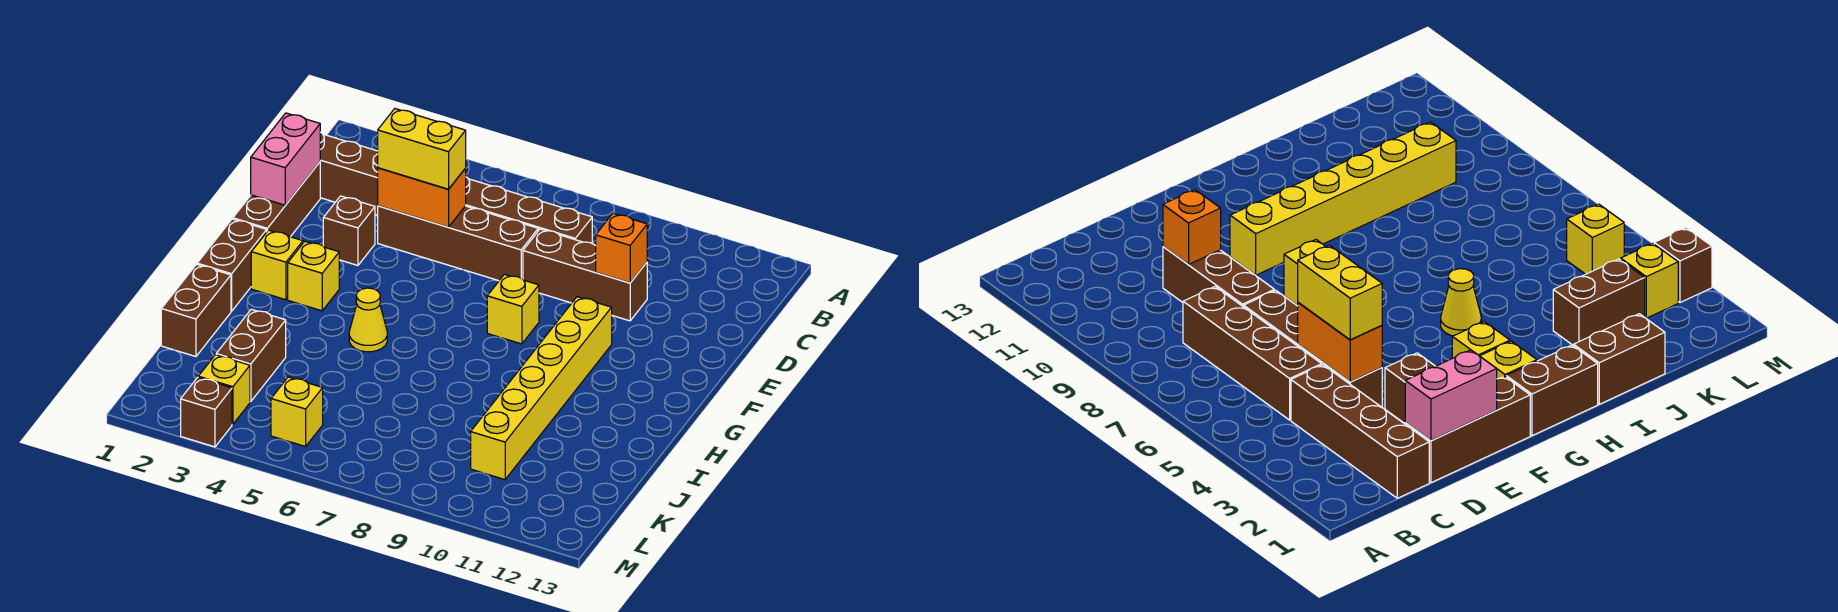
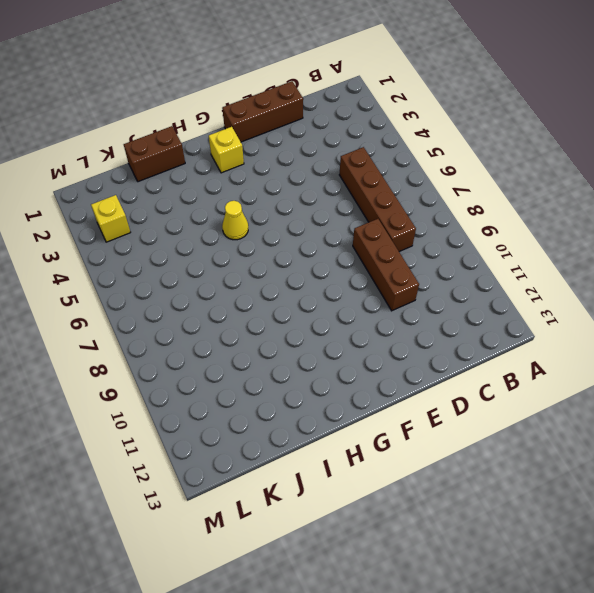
none -> brown 1x4 brick [320,132,378,215]
none -> brown 1x4 brick [378,206,538,281]
none -> brown 1x1 brick [323,196,375,265]

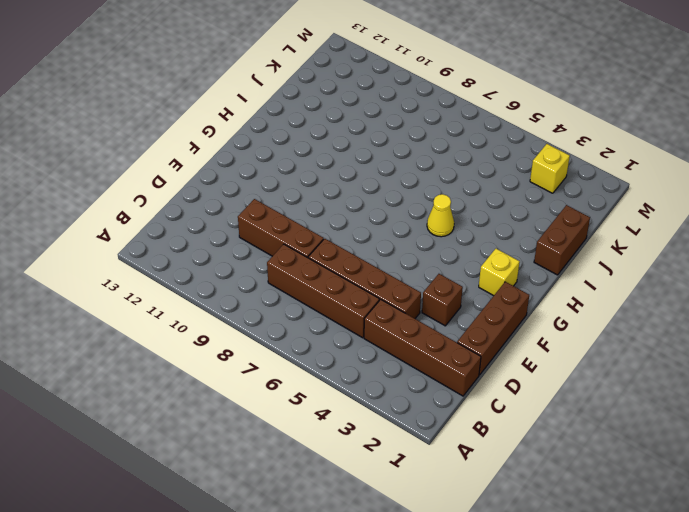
none -> yellow 1x1 brick [487,274,539,344]
none -> yellow 1x6 brick [471,297,612,480]
none -> brown 1x2 brick [197,219,267,311]

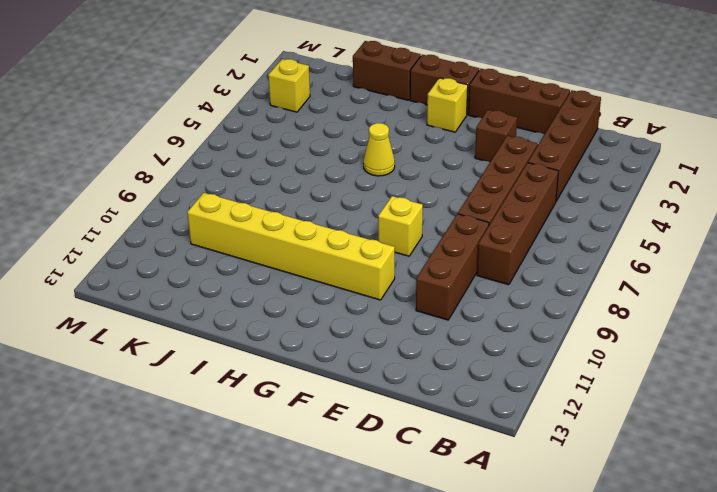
none -> yellow 1x1 brick [288,241,339,311]
none -> brown 1x2 brick [216,309,286,402]
none -> yellow 1x1 brick [271,377,323,447]

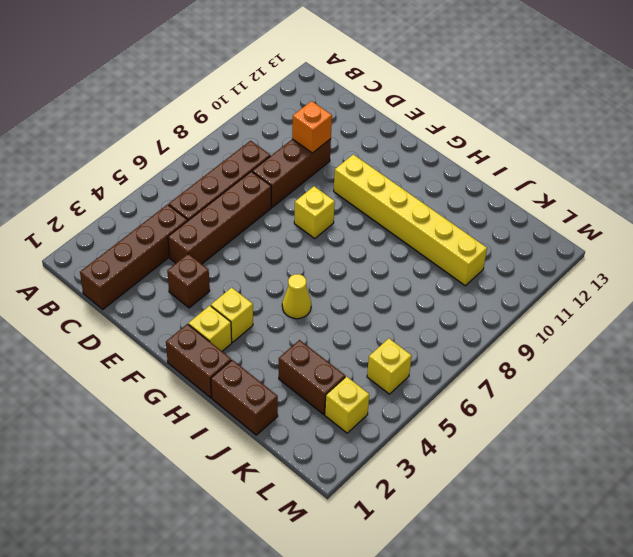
none -> brown 1x3 brick [233,162,320,237]
none -> brown 1x1 brick [181,377,232,447]
none -> pink 1x2 brick [251,113,320,205]

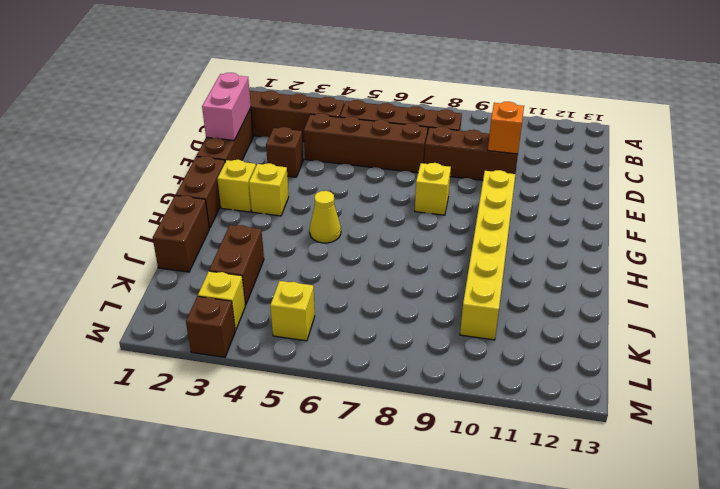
none -> orange 1x2 brick [378,168,466,227]
none -> yellow 1x2 brick [378,109,466,189]

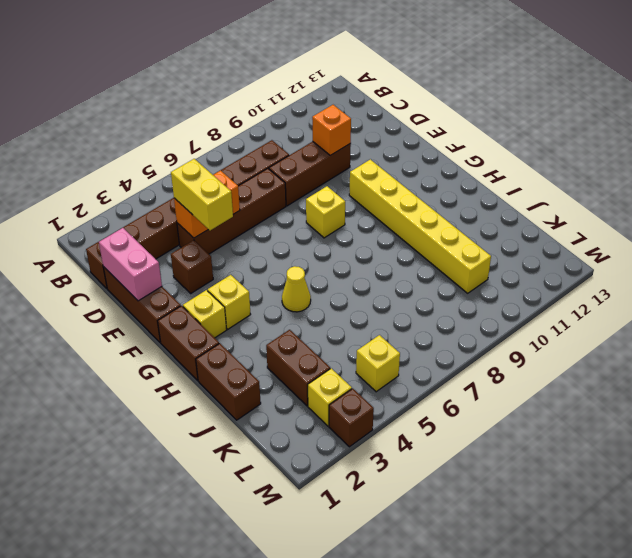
yellow 1x2 brick [171,159,233,230] -> yellow 1x2 brick turned to [378,109,466,189]

